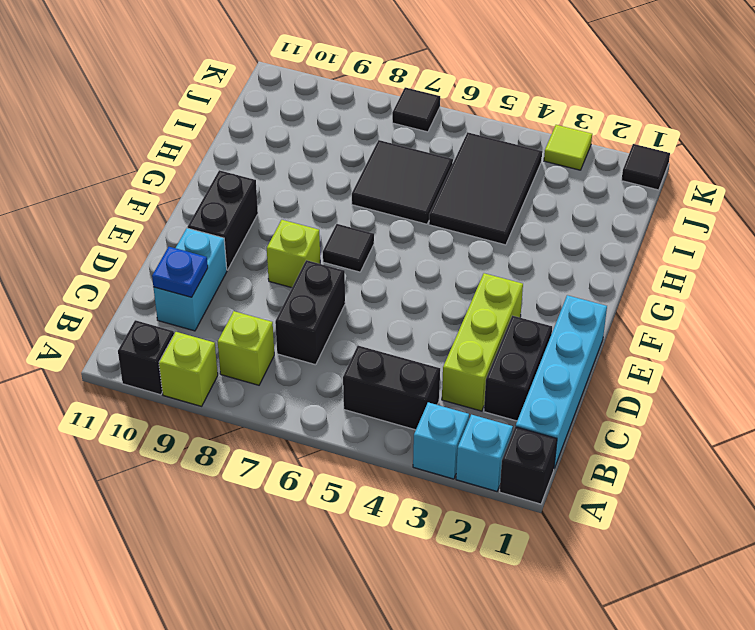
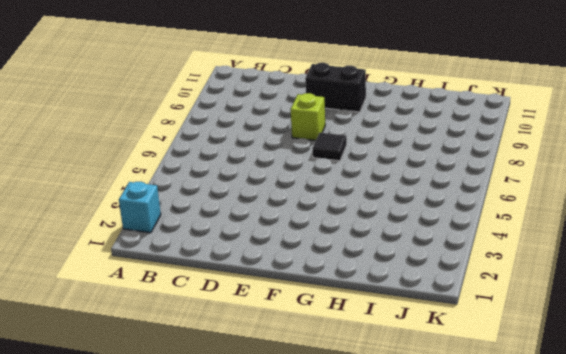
none -> black 1x1 brick [500,427,557,504]
none -> cyan 1x1 brick [413,402,469,479]
none -> lime 1x1 brick [159,332,218,406]

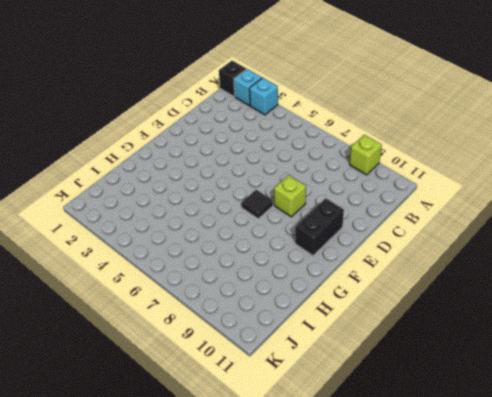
none -> black 1x1 brick [118,320,174,395]
none -> cyan 1x4 brick [516,295,607,468]
none -> black 1x2 brick [343,346,440,430]

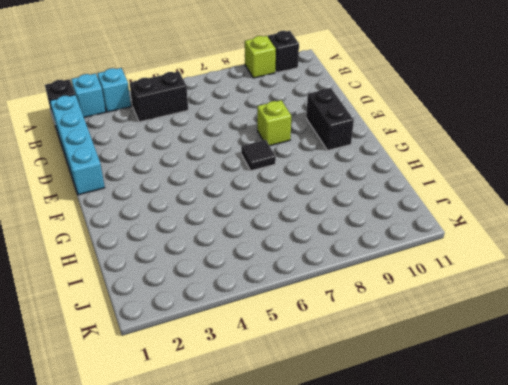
none -> lime 1x1 brick [218,311,274,385]
none -> black 1x2 brick [484,316,552,421]
none -> lime 1x3 brick [442,273,523,411]

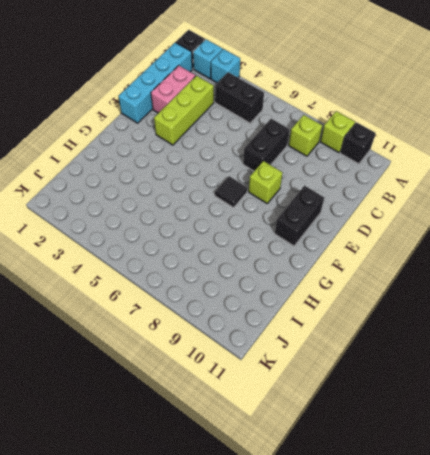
pink 1x2 brick [151,65,196,113] -> black 1x2 brick [484,316,552,421]
none -> cyan 1x2 brick [153,228,227,331]
none -> black 2x3 tile [429,132,542,245]
none -> black 2x2 tile [352,140,453,224]

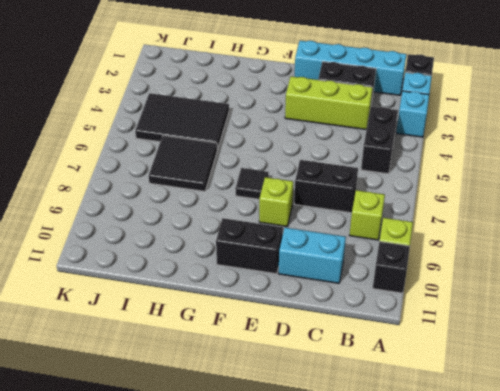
none -> black 1x1 tile [622,144,670,190]
none -> lime 1x1 tile [544,125,592,170]
none -> black 1x1 tile [392,87,440,132]

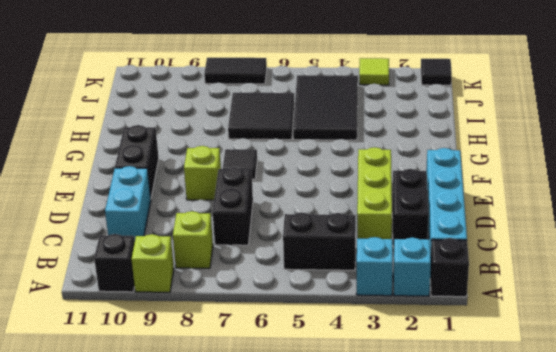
black 1x2 tile [204,58,267,84] -> black 1x1 tile [392,87,440,132]
none -> blue 1x1 plate [152,247,208,297]

